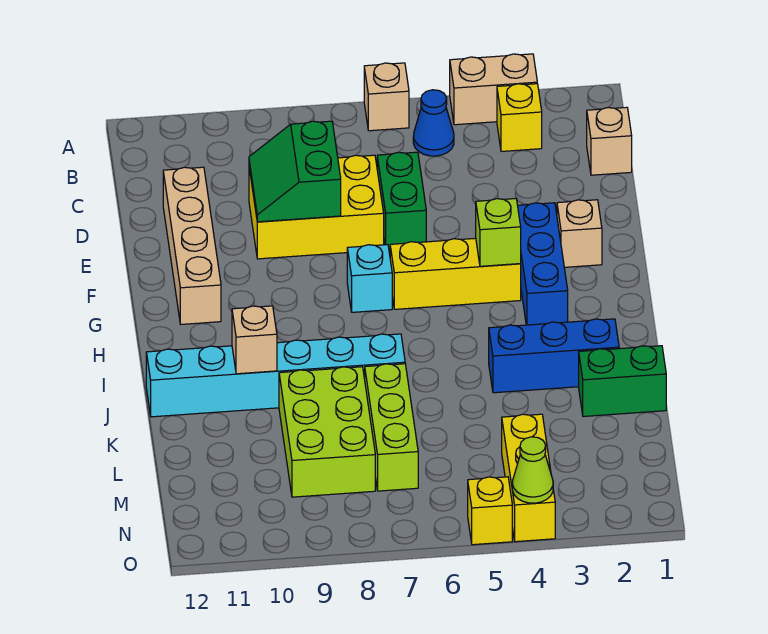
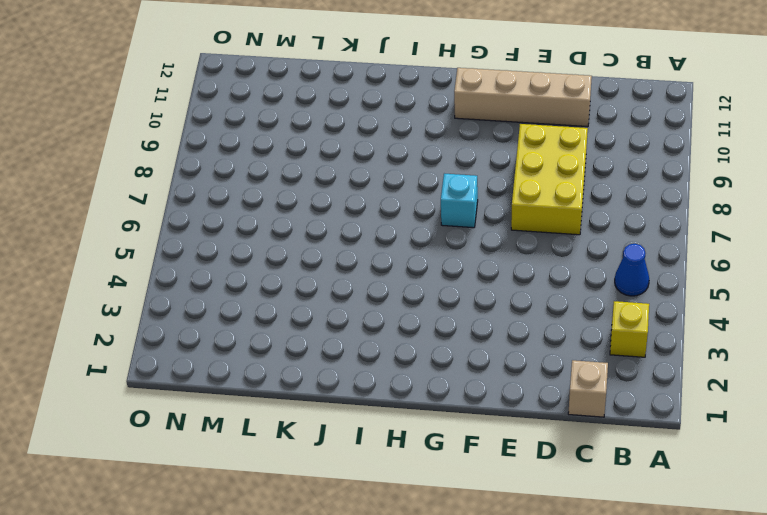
none -> tan 1x2 brick [450,54,537,125]
none -> tan 1x1 brick [364,63,409,131]
none -> green 1x2 brick [377,152,426,250]

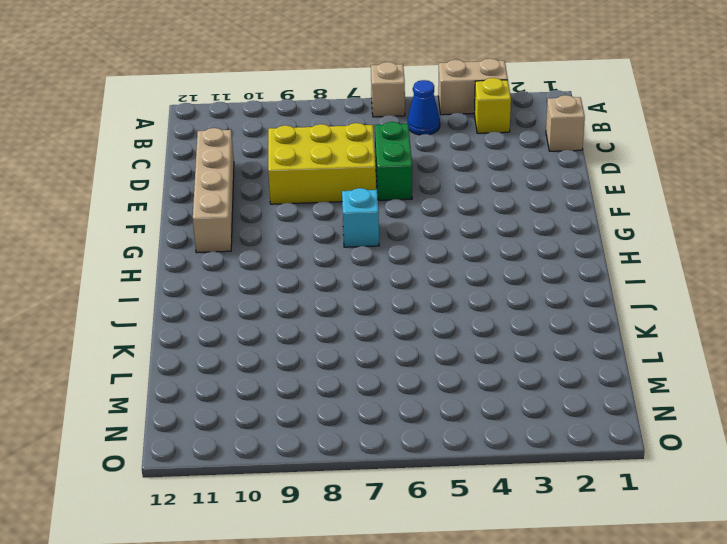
none -> tan 1x1 brick [557,200,602,267]
none -> blue 1x3 brick [518,203,568,325]
none -> yellow 1x3 brick [390,238,521,309]

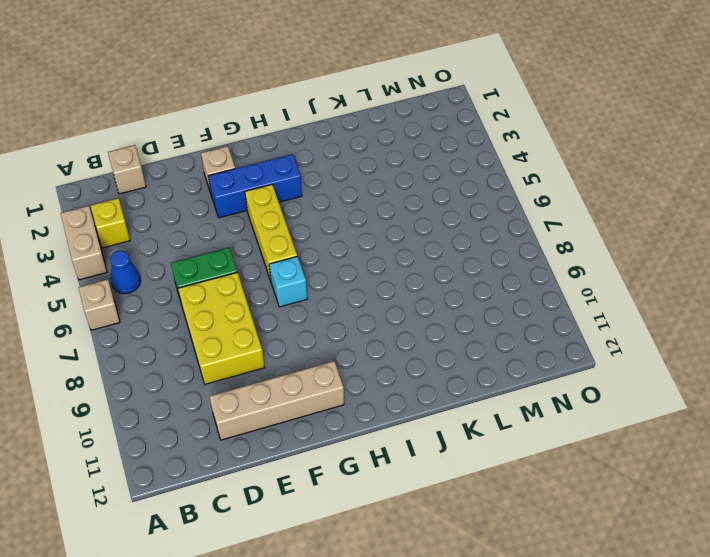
none -> blue 1x3 brick [489,319,619,393]
none -> cyan 1x6 brick [146,334,405,417]
none -> green 1x2 brick [579,346,666,416]

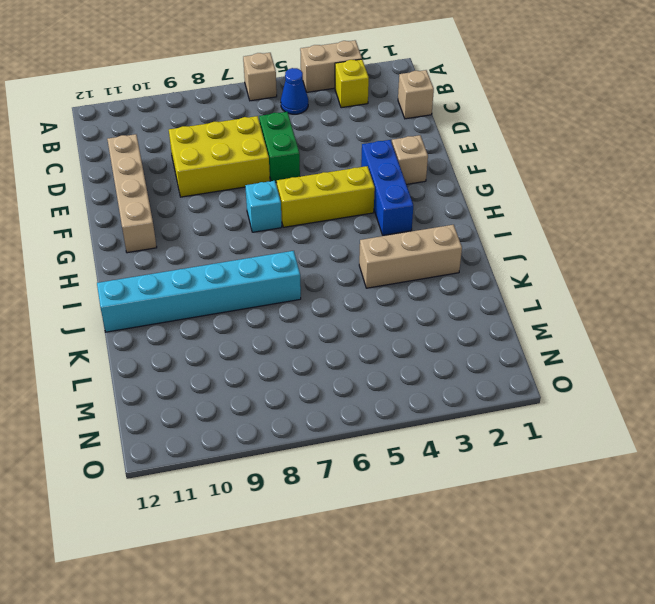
tan 1x3 brick [359,225,462,288] -> blue 1x3 brick [489,319,619,393]
none -> green 1x2 brick [579,346,666,416]
none -> lime 1x3 brick [365,364,418,491]
none -> lime 2x3 brick [279,367,375,497]

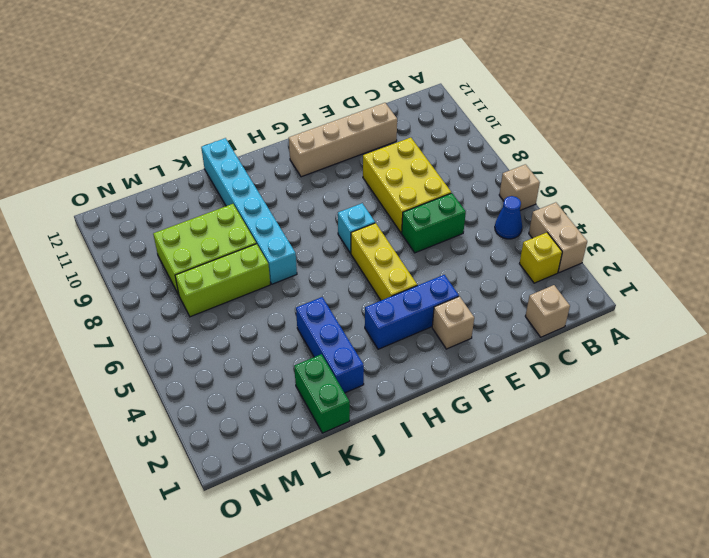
none -> yellow 1x3 brick [502,414,555,542]
none -> yellow 1x1 brick [468,477,512,545]
none -> green 2x2 slope [249,121,341,222]

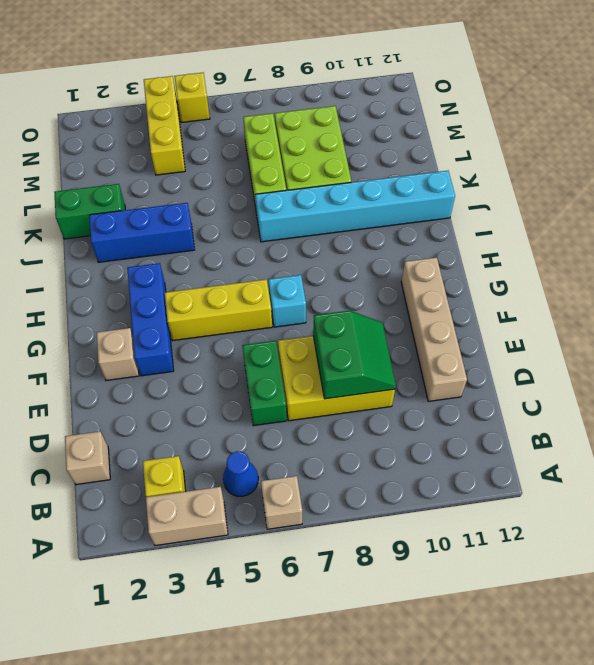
none -> lime 1x1 brick [476,199,521,266]
none -> tan 1x1 brick [232,306,277,374]
none -> lime 1x1 cone [512,437,553,503]

